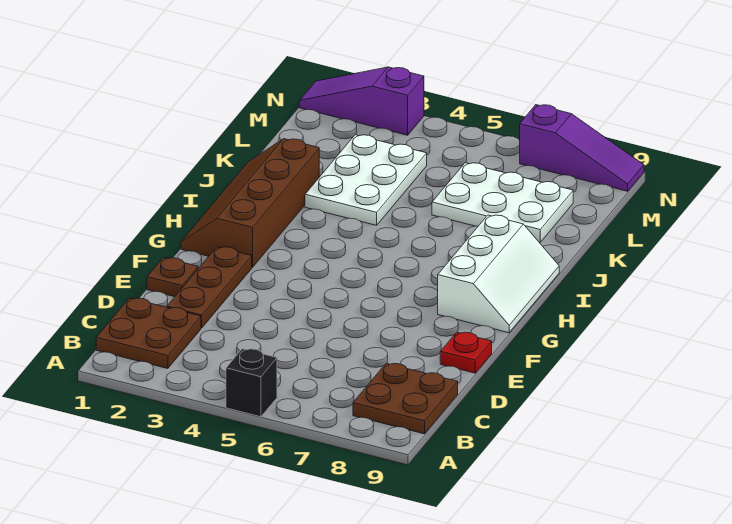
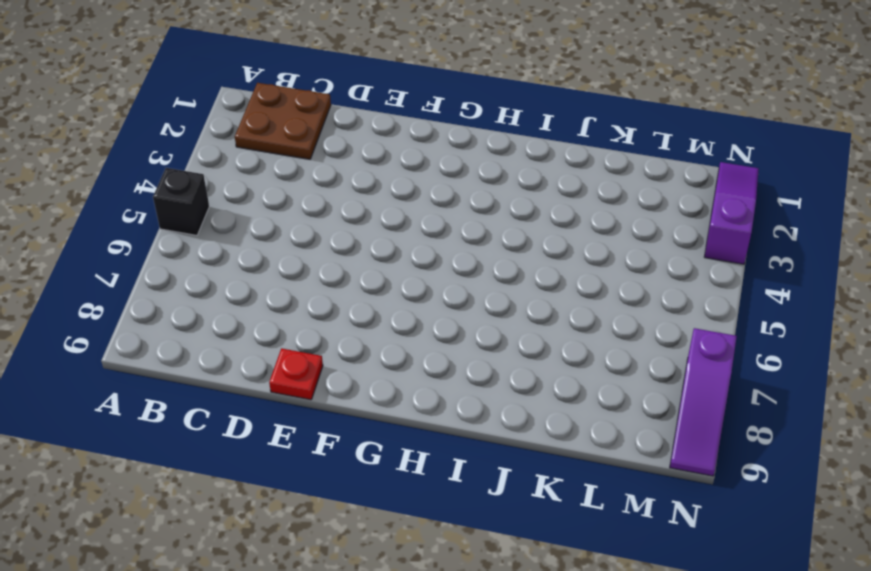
none -> brown 2x2 plate [353,363,458,434]
none -> brown 1x3 plate [167,247,252,328]
none -> brown 1x1 plate [147,258,198,297]

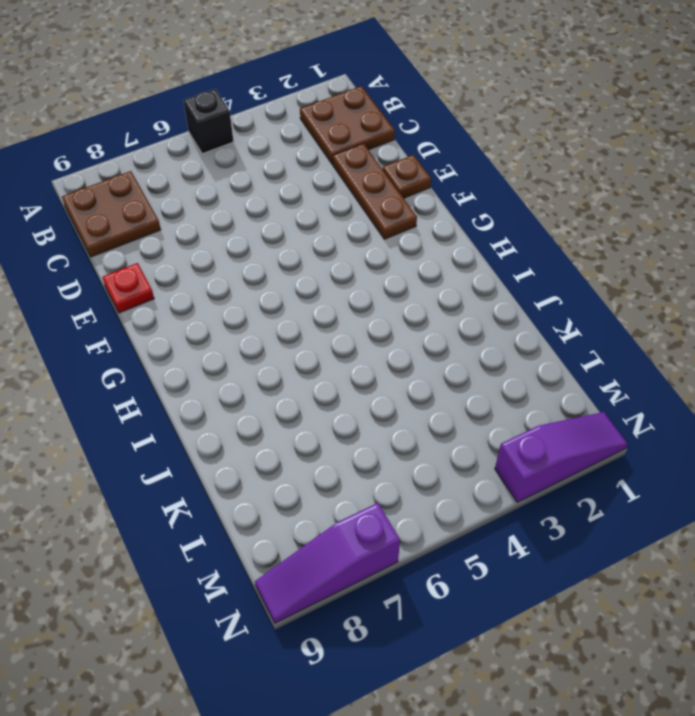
none -> brown 2x4 slope [181,139,319,267]
none -> white 2x3 slope [438,215,559,333]
none -> white 2x3 plate [305,135,427,225]

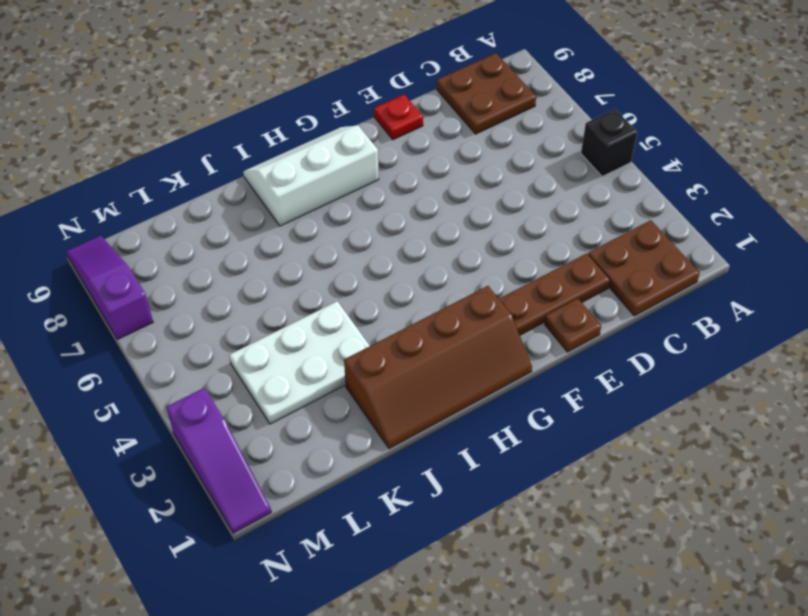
none -> white 2x3 plate [432,163,573,243]

